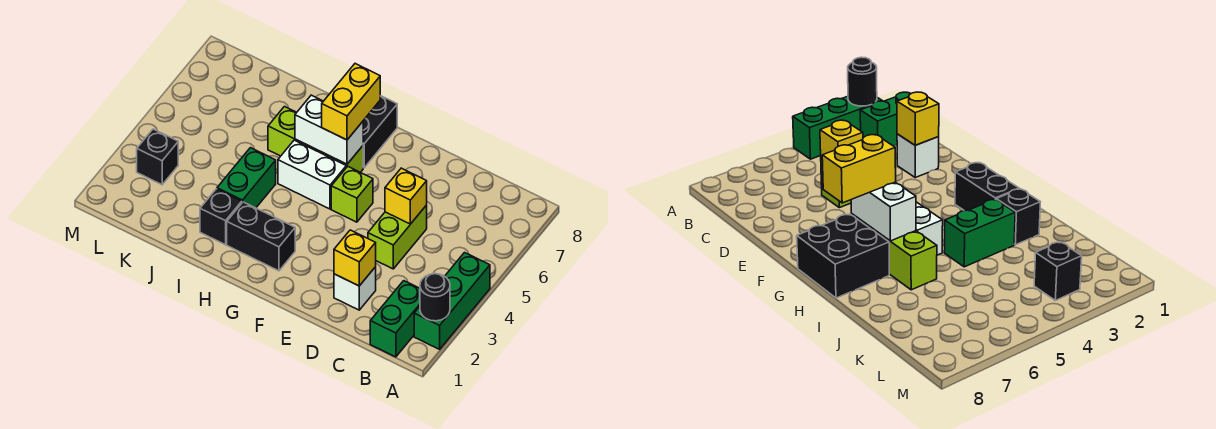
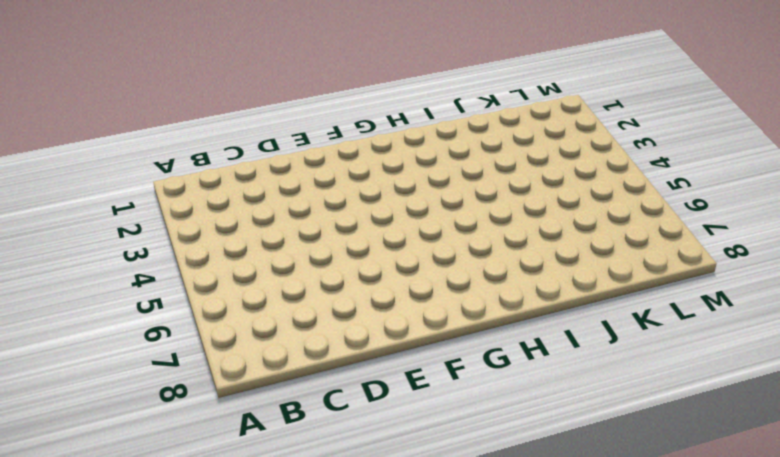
none -> green 1x3 brick [414,253,490,349]
none -> green 1x2 brick [370,281,420,357]
none -> white 1x1 brick [334,267,376,310]

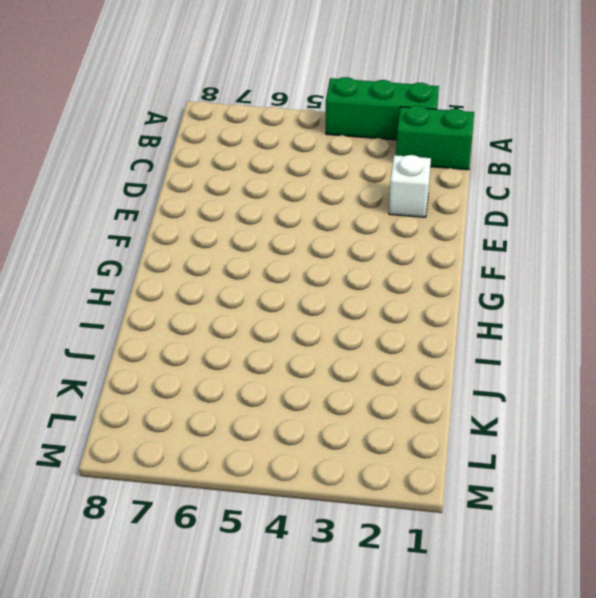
none -> lime 1x2 brick [368,205,427,269]
none -> lime 1x1 brick [331,166,373,222]
none -> black 1x2 brick [227,202,295,271]

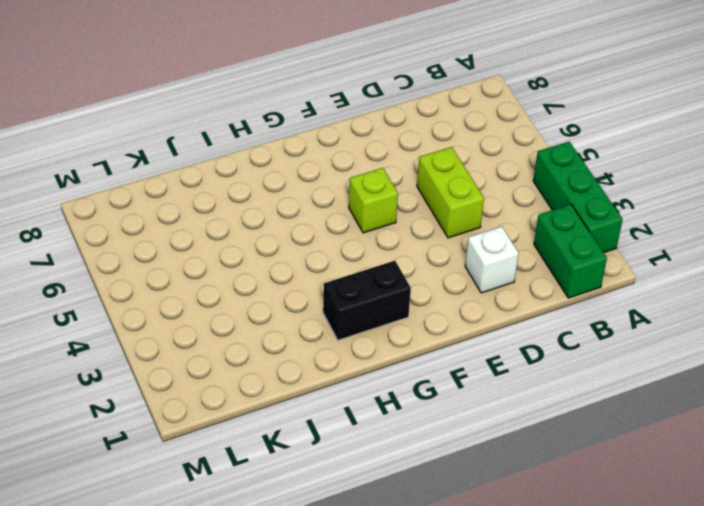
none -> white 1x2 brick [278,140,346,209]
none -> lime 1x3 brick [268,107,363,173]
none -> black 2x2 brick [363,96,397,168]

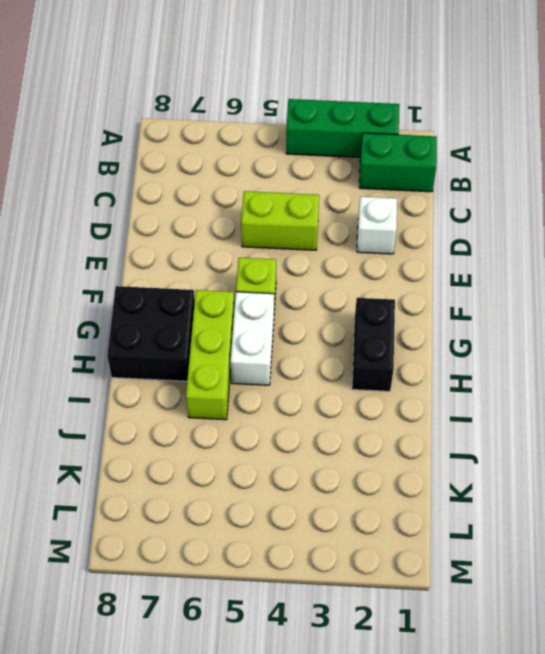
none -> black 1x1 brick [200,189,242,245]
none -> green 1x2 brick [217,148,276,208]
none -> black 1x1 brick [137,129,178,185]

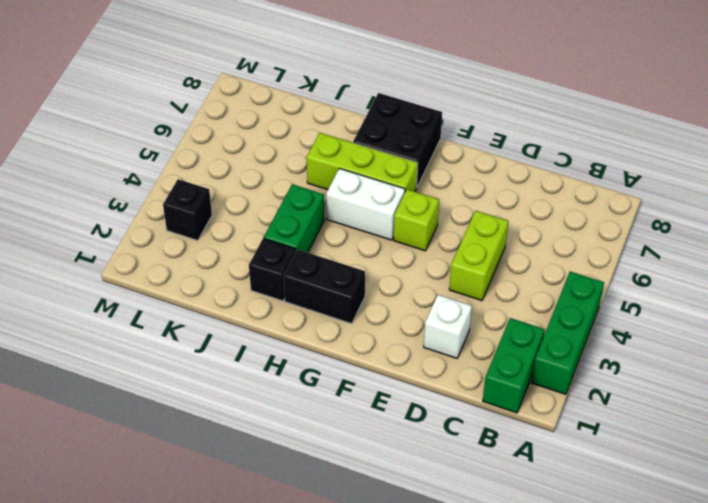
none -> black 1x1 round brick [420,274,450,321]
none -> yellow 1x1 brick [334,230,376,286]
none -> yellow 1x1 brick [385,168,427,224]

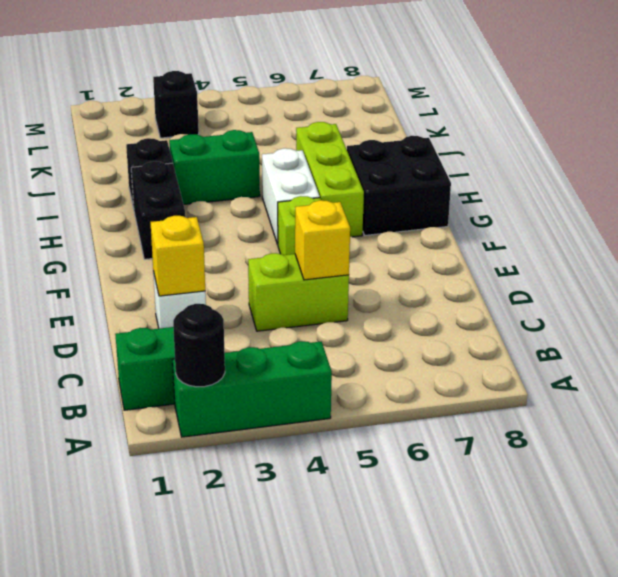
none -> white 1x2 brick [295,95,363,164]
none -> yellow 1x2 brick [322,64,380,140]

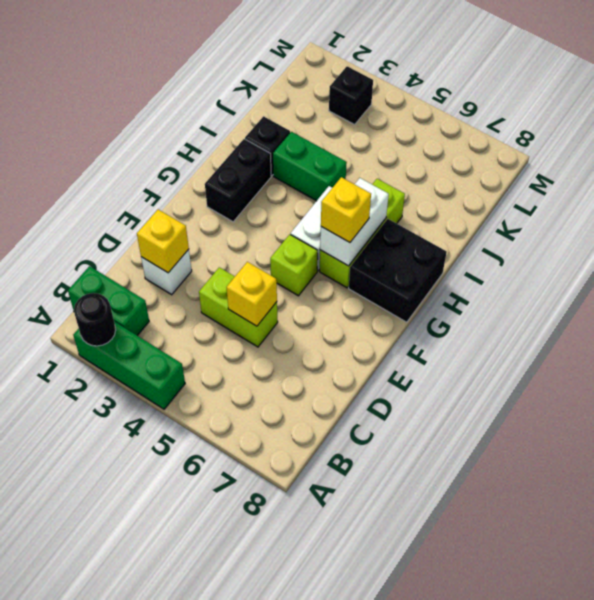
yellow 1x1 brick [321,177,371,243] -> yellow 1x2 brick [322,64,380,140]

